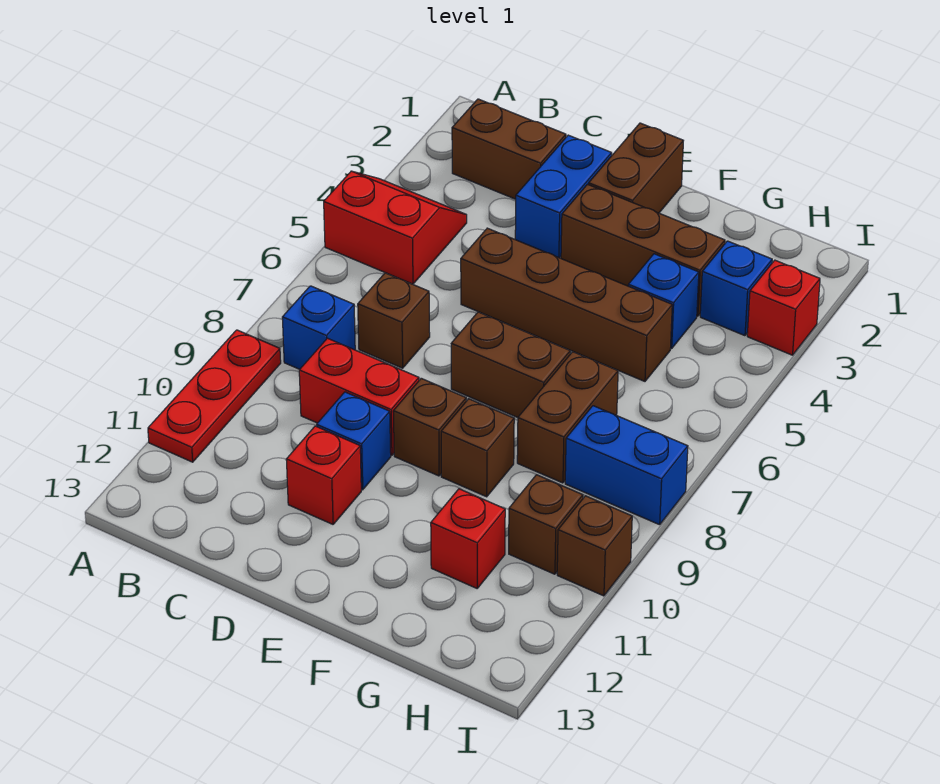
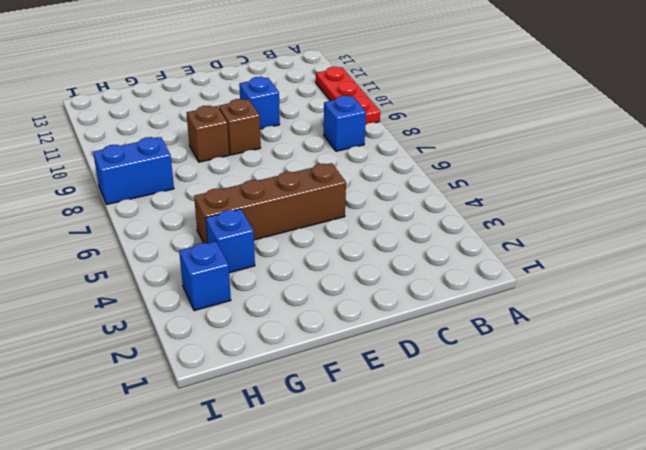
none -> red 2x2 slope [324,171,467,284]
none -> brown 1x2 brick [452,99,566,199]
none -> brown 1x1 brick [358,273,430,368]

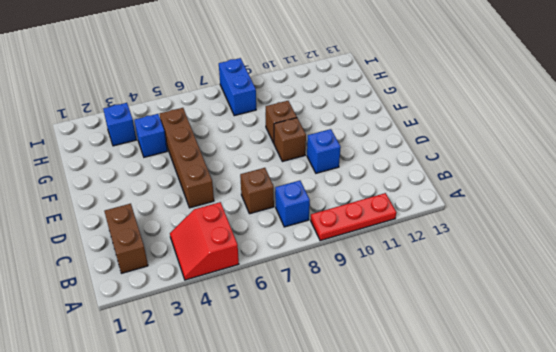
none -> red 1x2 brick [299,338,419,455]
none -> blue 1x2 brick [515,135,612,258]
none -> red 1x1 brick [286,426,361,524]

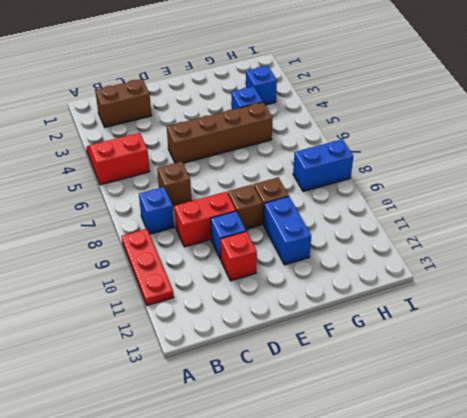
blue 1x2 brick [264,196,311,265] -> blue 1x2 brick moved to [515,135,612,258]
none -> brown 1x2 brick [589,123,683,213]
none -> brown 1x3 brick [561,184,725,316]
none -> brown 1x2 brick [451,312,570,418]

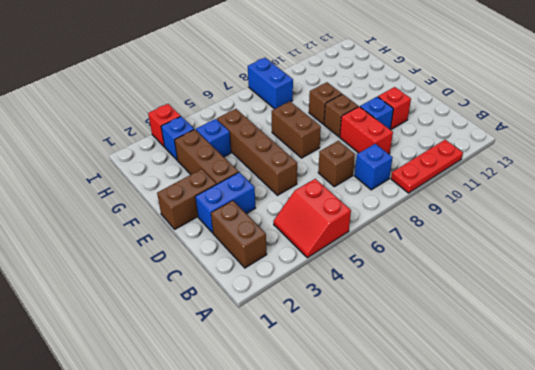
none -> brown 1x2 brick [517,352,618,483]
none -> red 1x1 brick [431,489,505,588]
none -> brown 1x1 brick [509,475,583,574]

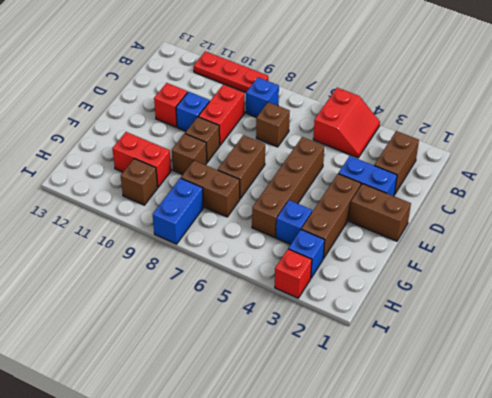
red 1x2 brick [112,132,171,187] -> red 1x1 brick [431,489,505,588]
none -> brown 1x1 brick [557,496,632,596]

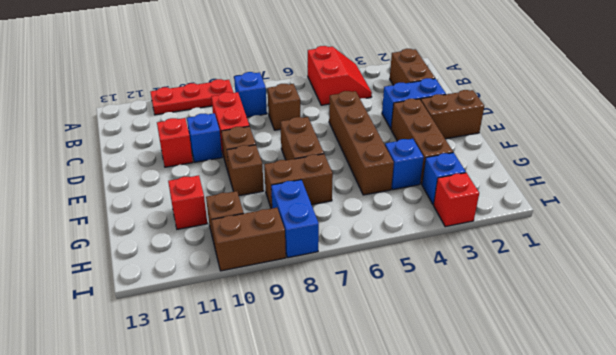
brown 1x2 brick [212,208,286,271] -> brown 1x1 brick [557,496,632,596]

